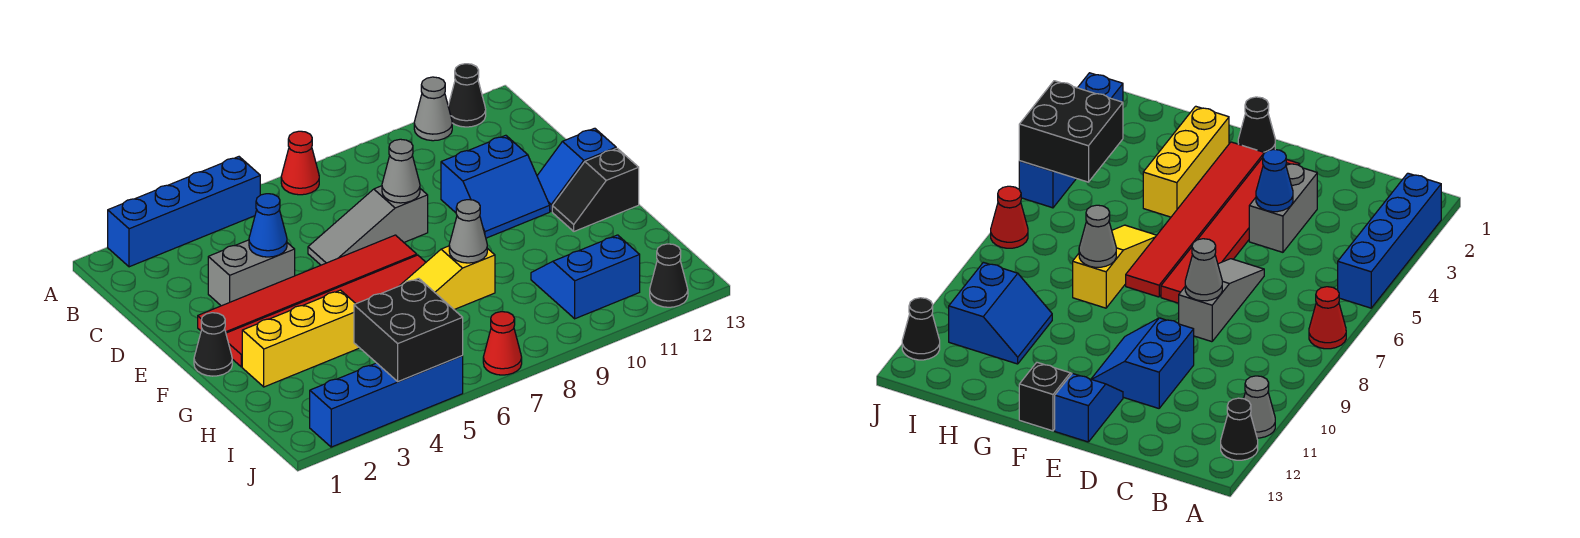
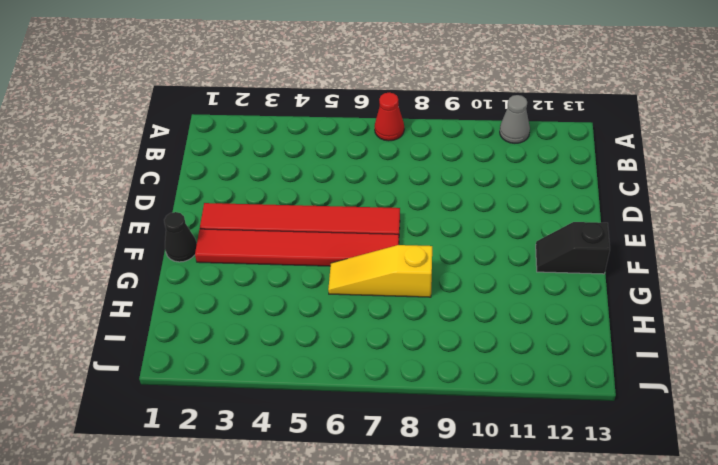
none -> blue 1x4 brick [108,157,260,267]
none -> black 1x1 cone [448,64,486,127]
none -> grey 1x2 brick [208,240,295,306]

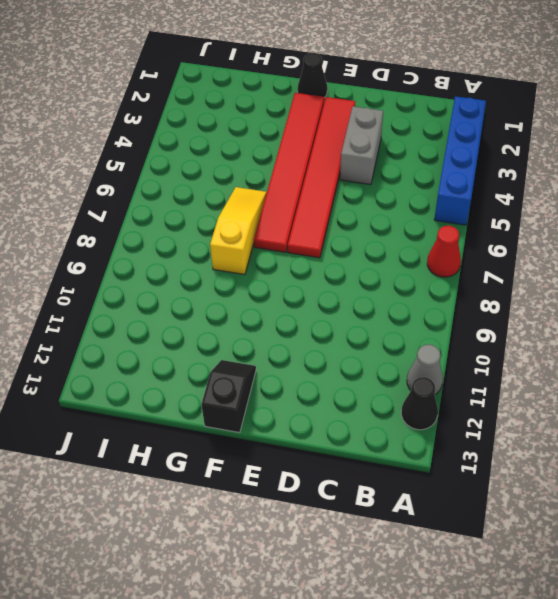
none -> grey 1x3 slope [308,186,428,265]
none -> blue 2x2 slope [441,135,550,238]
none -> blue 1x2 slope [537,128,616,212]

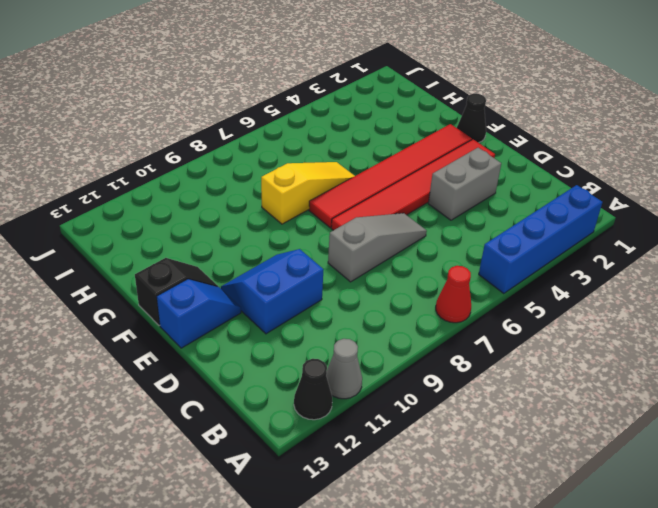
none -> yellow 1x3 brick [242,290,359,387]
none -> blue 2x2 slope [531,235,640,319]
none -> blue 1x4 brick [310,356,463,447]

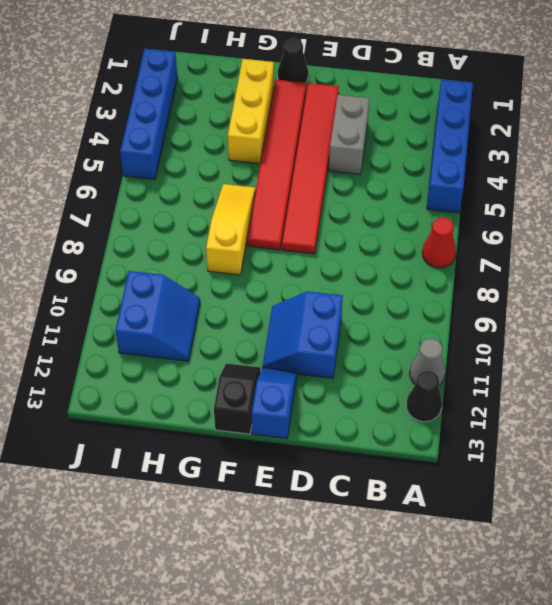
none -> grey 1x3 slope [308,186,428,265]
none -> red 1x1 cone [483,312,522,375]
none -> black 1x1 cone [650,244,688,307]

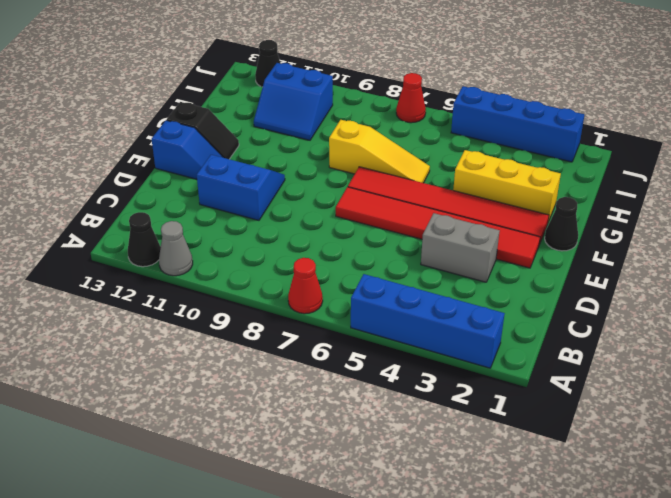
none -> grey 1x3 slope [308,186,428,265]
none -> blue 1x1 cone [249,194,287,257]
none -> grey 1x1 cone [382,139,420,203]

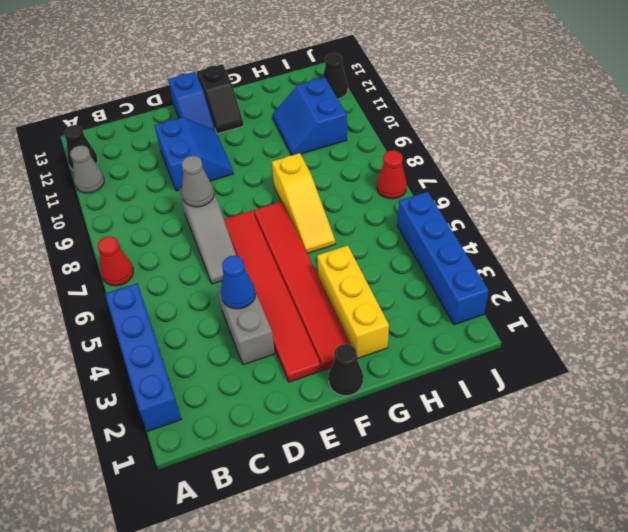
none -> grey 1x1 cone [449,200,487,263]
none -> black 2x2 brick [354,278,463,381]

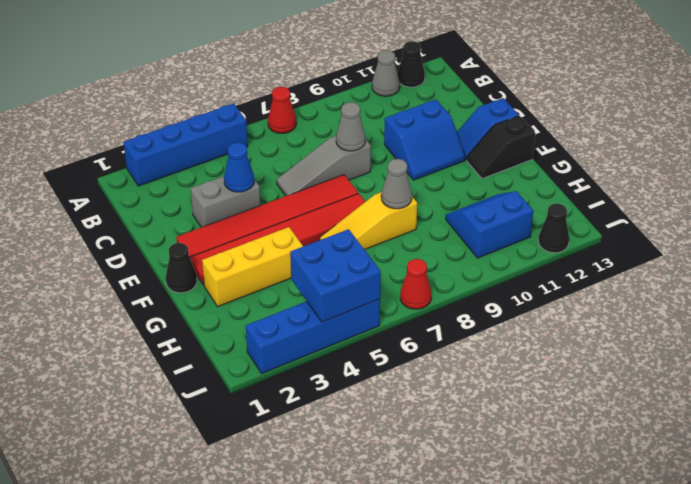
blue 2x2 brick [290,229,381,322] -> black 2x2 brick [354,278,463,381]

